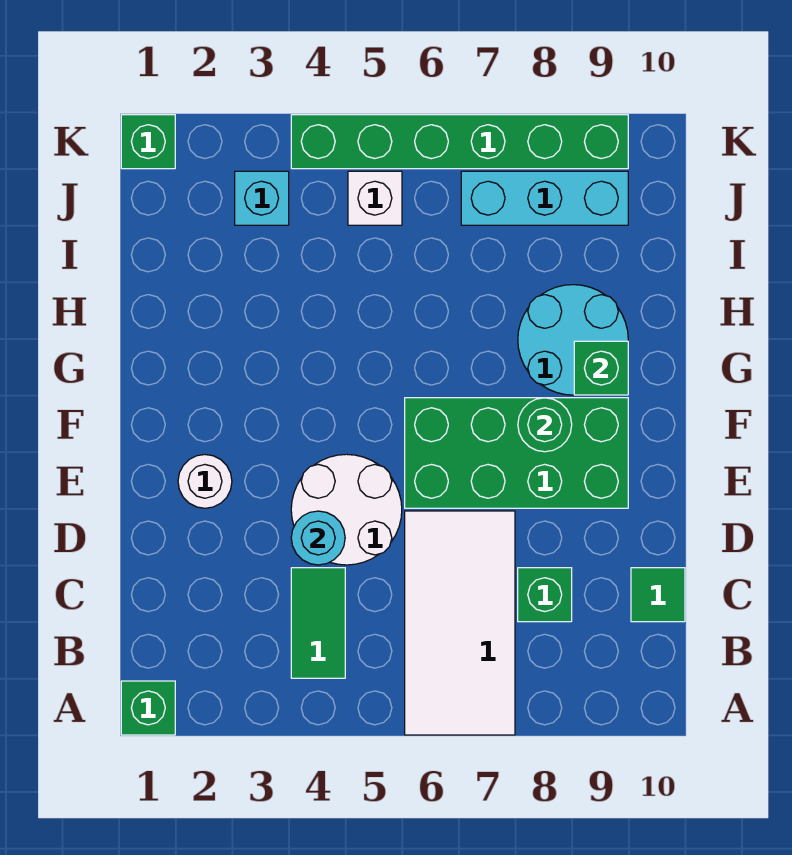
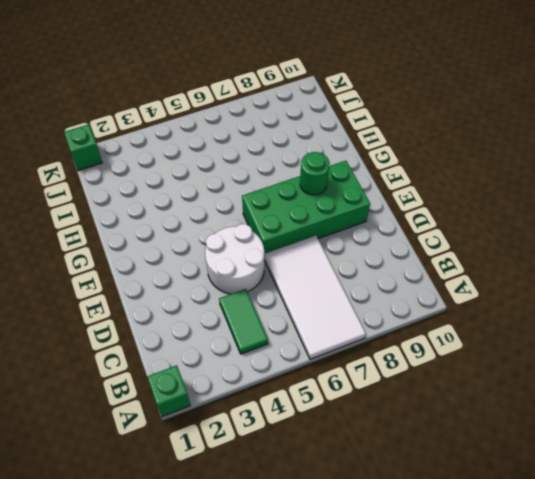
none -> green 1x1 brick [518,568,572,622]
none -> green 1x1 tile [631,568,685,622]
none -> white 1x1 round brick [178,455,232,508]

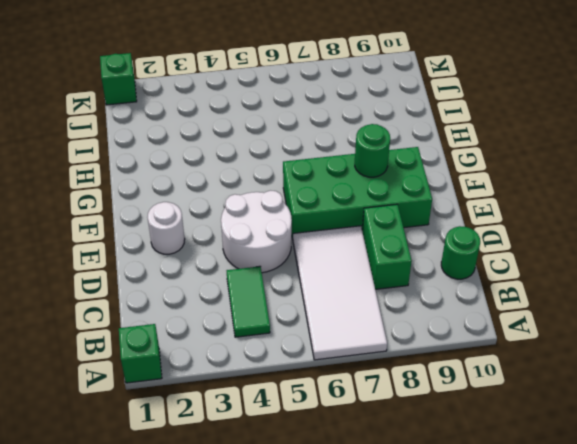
green 1x2 brick [362,204,412,289] -> green 1x1 brick [518,568,572,622]
green 1x1 round brick [441,226,480,279] -> green 1x1 tile [631,568,685,622]
none -> cyan 2x2 round brick [518,285,628,395]
none -> cyan 1x1 brick [235,171,289,225]
none -> white 1x1 brick [348,171,402,225]

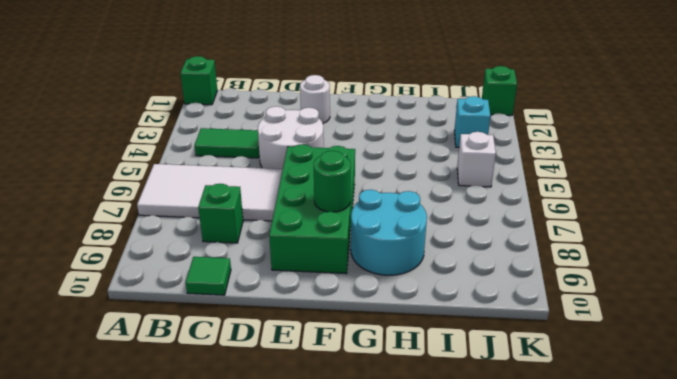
none -> cyan 1x3 brick [461,171,628,225]
none -> green 1x6 brick [291,115,628,169]
none -> cyan 1x1 round brick [291,511,345,565]

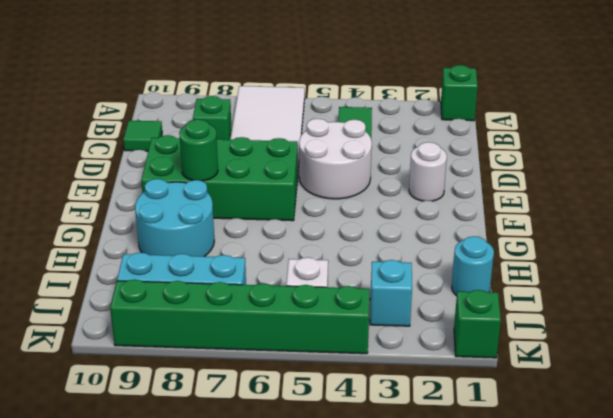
cyan 1x1 round brick [452,236,494,296] -> cyan 1x1 round brick moved to [291,511,345,565]
none -> green 1x1 brick [574,341,628,395]

